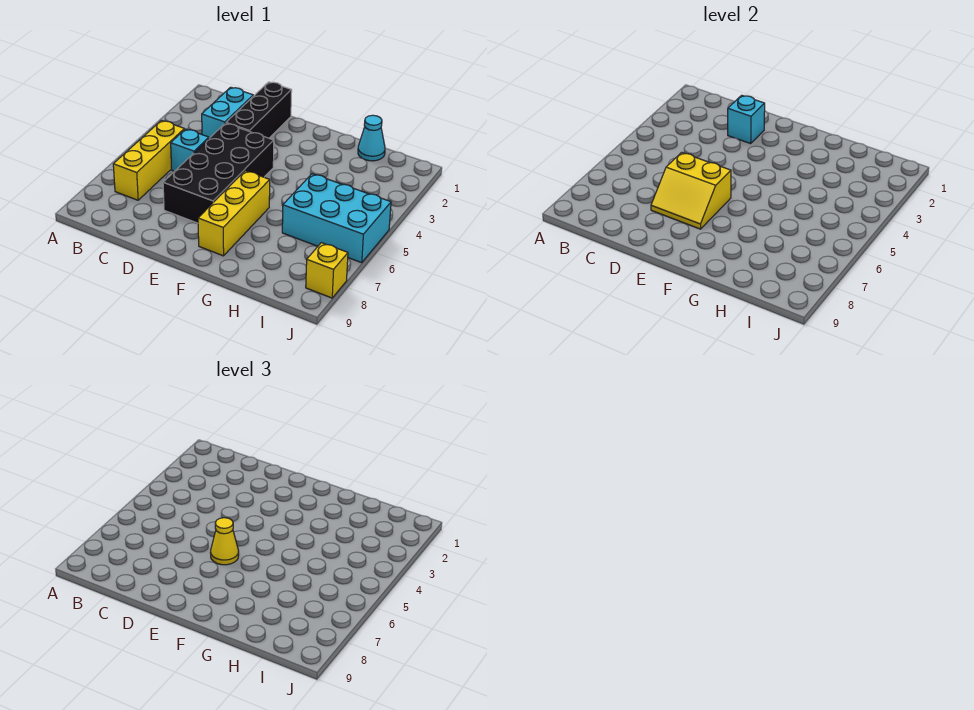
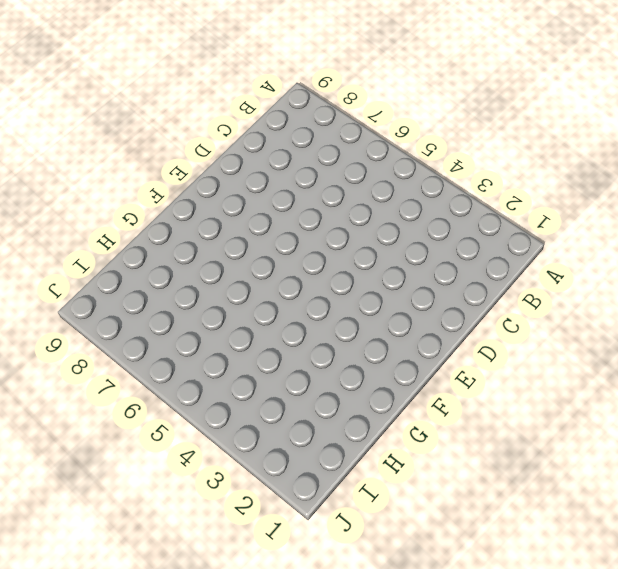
none -> yellow 1x3 brick [113,120,184,200]
none -> cyan 1x2 brick [202,87,253,138]
none -> cyan 1x1 brick [171,129,209,171]

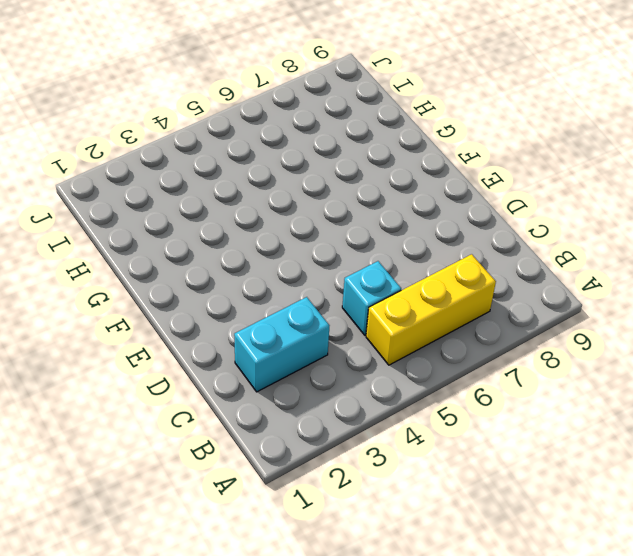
none -> black 1x3 brick [226,82,292,138]
none -> black 2x4 brick [163,123,274,223]
none -> yellow 1x3 brick [198,171,270,256]

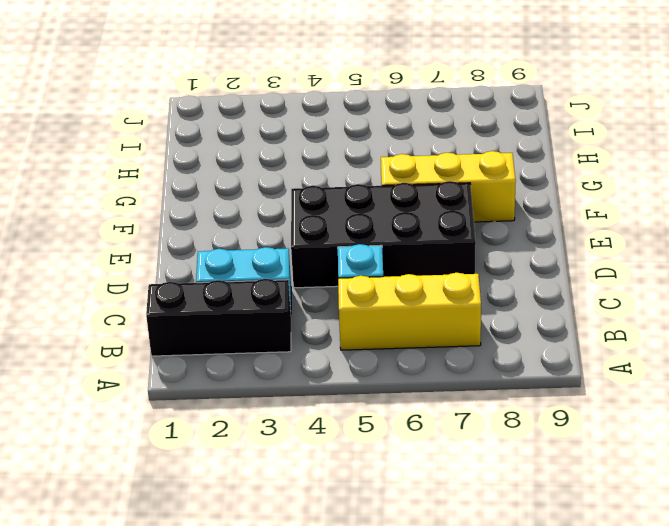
black 1x3 brick [146,279,291,356] -> black 1x3 brick moved to [226,82,292,138]
none -> cyan 1x1 cone [358,115,385,161]
none -> cyan 2x3 brick [282,174,391,263]
none -> yellow 1x1 brick [306,243,348,298]

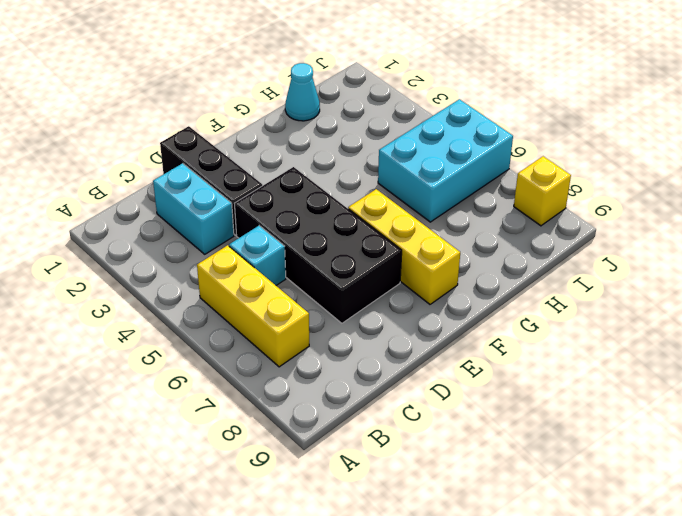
none -> cyan 1x1 brick [728,95,765,144]
none -> yellow 2x2 slope [651,152,731,229]
none -> yellow 1x1 cone [210,518,239,565]

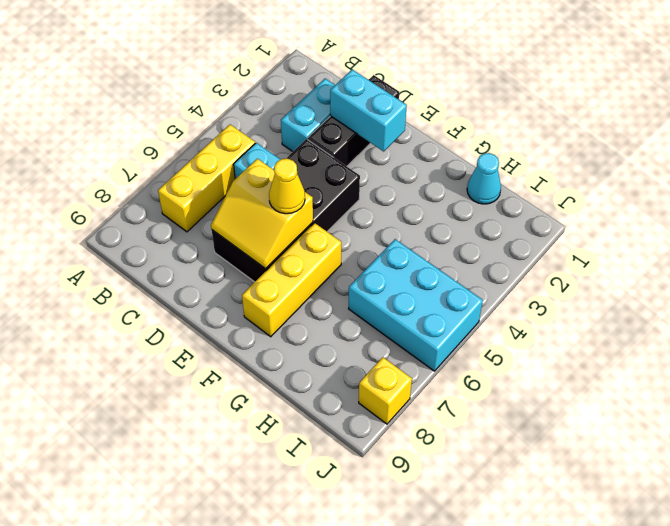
cyan 1x2 brick [330,69,407,151] -> cyan 1x1 brick [728,95,765,144]

